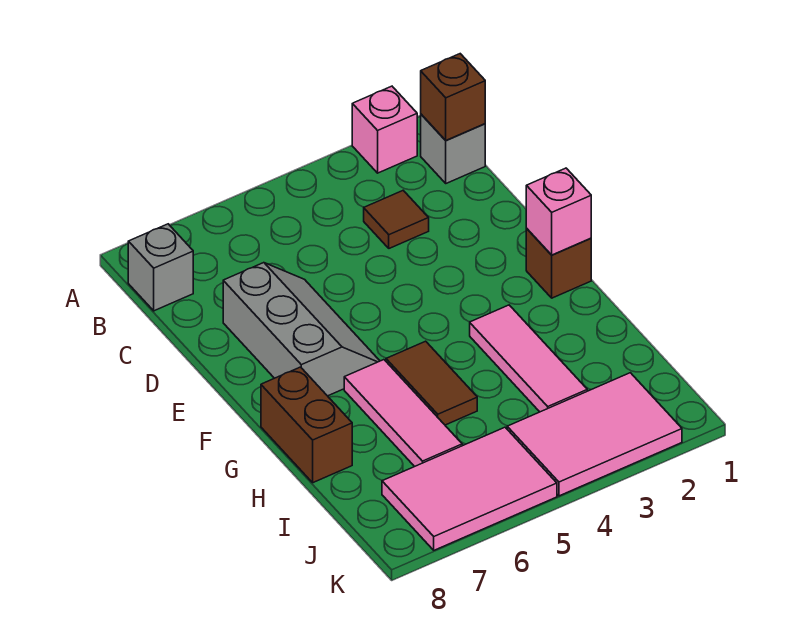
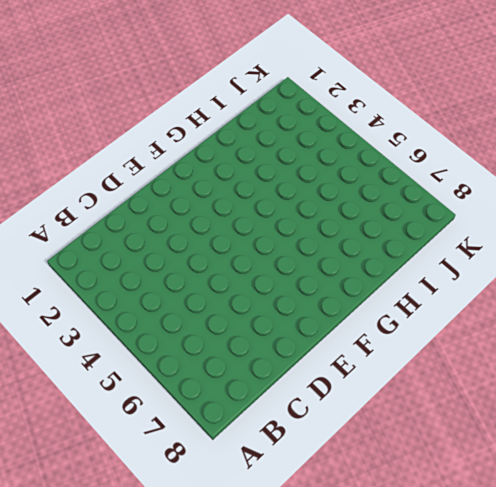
none -> pink 1x1 brick [352,86,417,173]
none -> grey 1x1 brick [421,114,485,183]
none -> grey 1x1 brick [128,224,193,311]

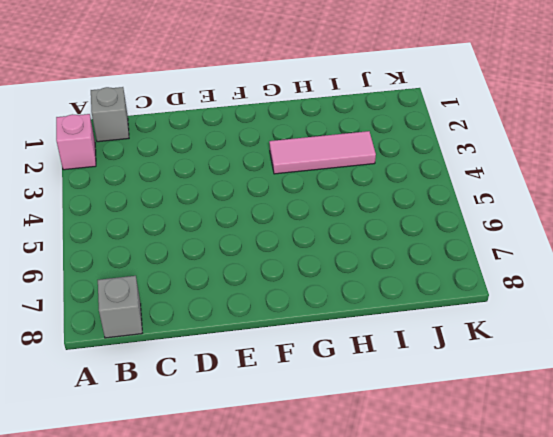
none -> brown 1x1 tile [364,191,429,248]
none -> grey 2x3 slope [223,263,380,396]
none -> brown 1x1 brick [526,229,591,298]

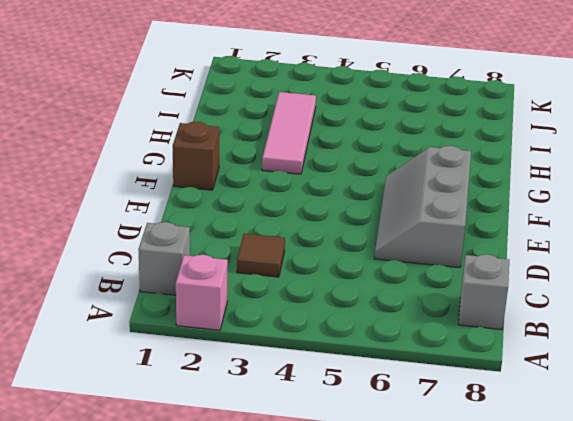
none -> brown 1x2 tile [386,341,477,425]
none -> pink 1x3 tile [344,360,462,467]
none -> brown 1x2 brick [261,367,352,483]

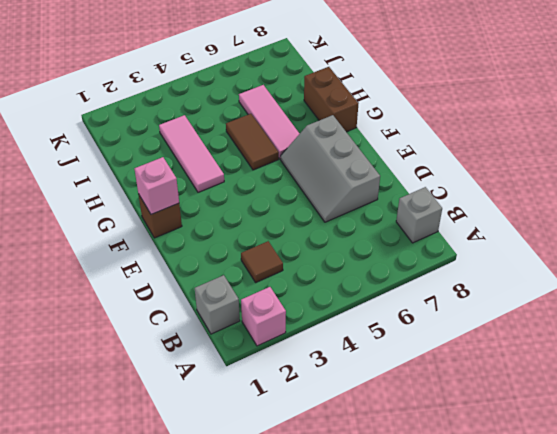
none -> pink 2x3 tile [507,373,682,496]
none -> pink 2x3 tile [382,427,557,550]
none -> brown 1x1 brick [421,54,485,141]

